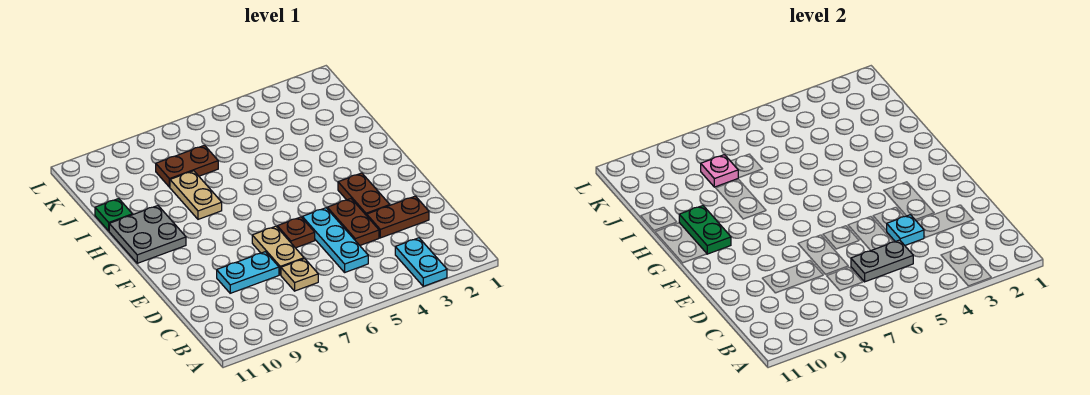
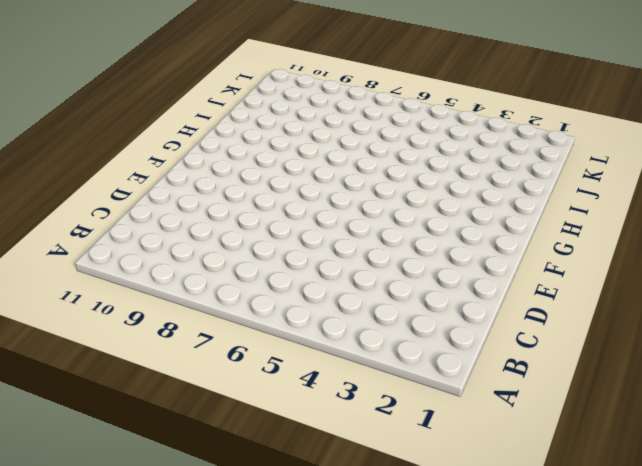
none -> cyan 1x2 plate [395,238,447,286]
none -> cyan 1x3 plate [302,208,368,272]
none -> tan 1x1 plate [281,259,318,291]

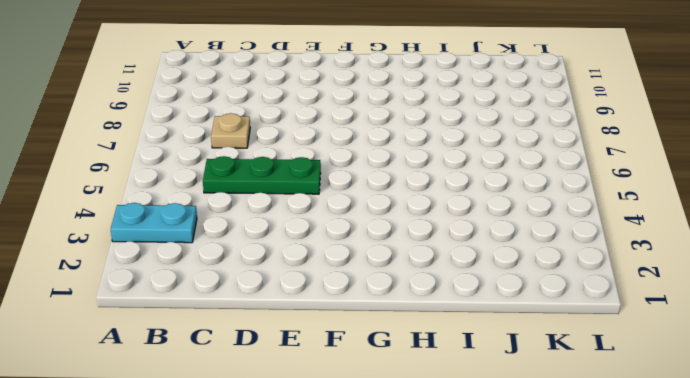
green 1x3 plate [203,156,321,194] -> cyan 1x3 plate [302,208,368,272]
none -> brown 1x2 plate [367,196,429,238]
none -> brown 1x2 plate [327,199,379,245]
none -> tan 1x2 plate [252,226,304,275]

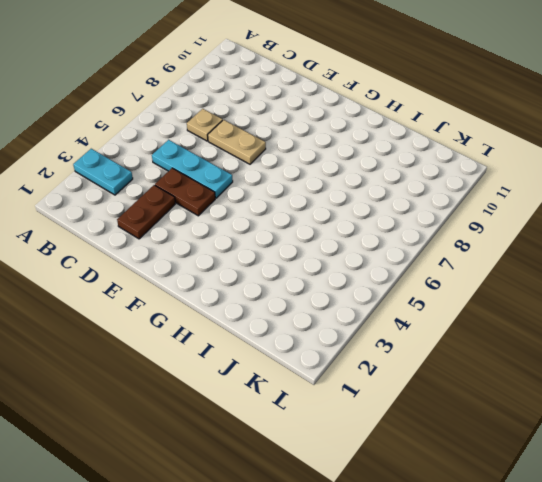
none -> cyan 1x2 plate [217,252,279,293]
none -> brown 1x2 plate [338,173,390,216]
none -> brown 1x1 plate [277,217,315,248]

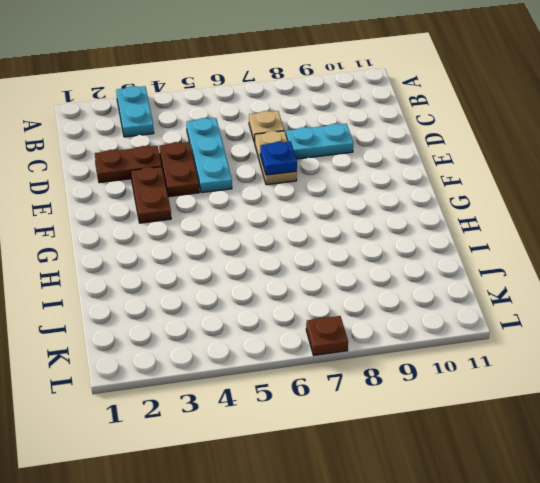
blue 1x1 plate [260,142,297,175] -> none
brown 1x1 plate [306,316,348,355] -> brown 1x1 plate moved to [277,217,315,248]
none -> grey 2x2 plate [109,206,186,263]
none -> tan 1x2 plate [170,171,222,219]
none -> green 1x1 plate [95,199,132,231]

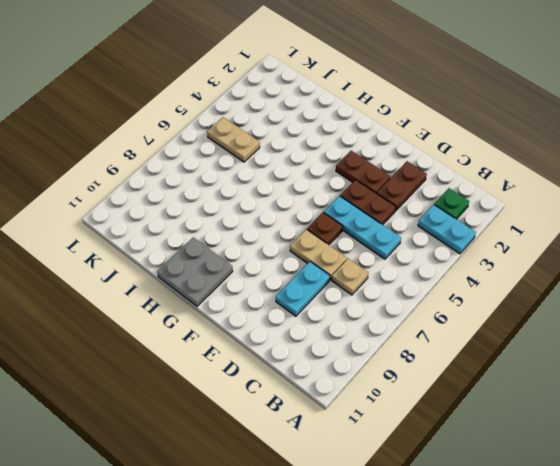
green 1x1 plate [434,188,469,219] -> green 1x1 plate moved to [95,199,132,231]
tan 1x2 plate [207,117,260,162] -> tan 1x2 plate moved to [170,171,222,219]
none -> brown 1x2 plate [156,145,218,187]
none -> grey 1x2 plate [851,240,913,282]
none -> cyan 1x1 plate [887,215,924,245]

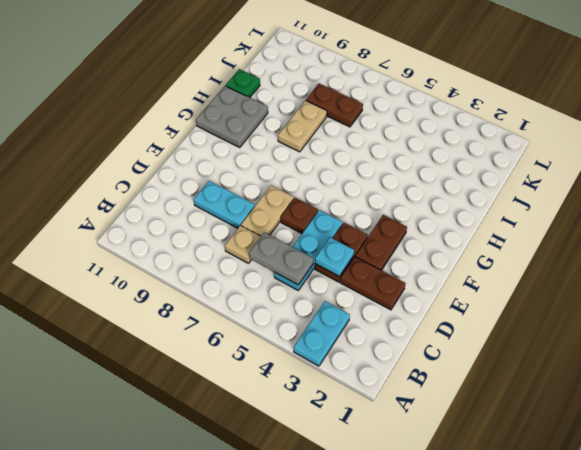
none -> green 1x2 plate [679,206,731,254]
none -> pink 1x1 plate [701,155,738,187]

